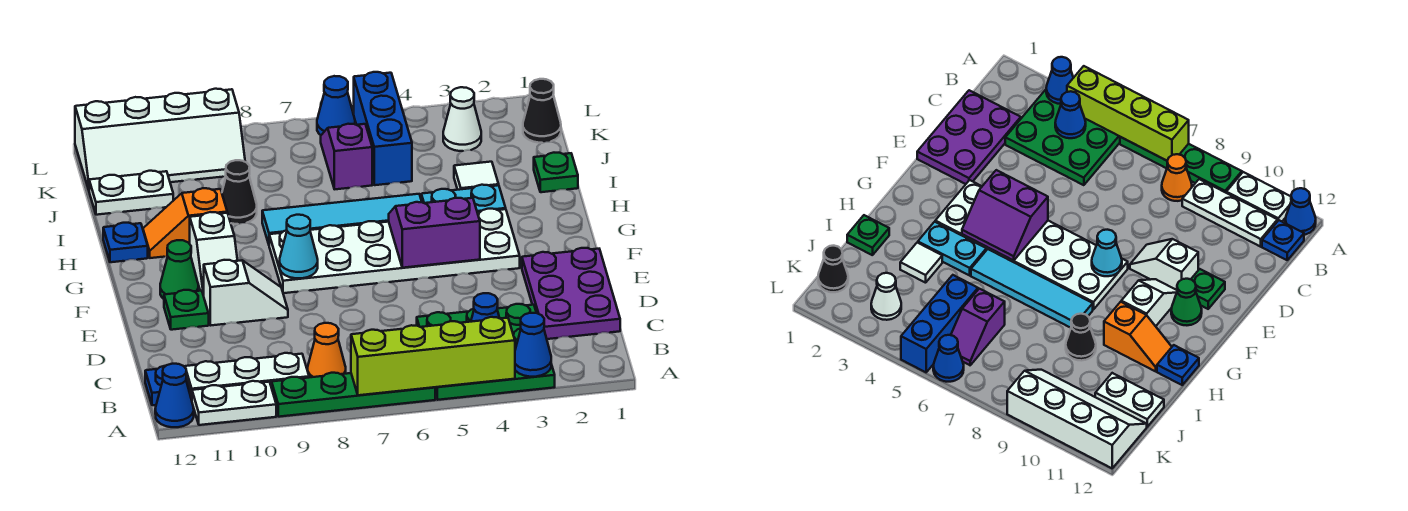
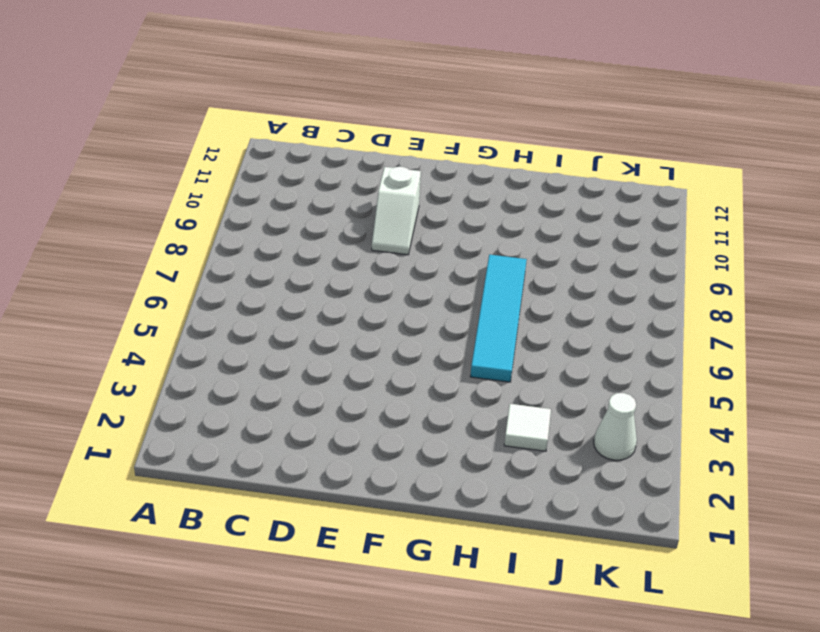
none -> green 3x3 plate [417,304,555,400]
none -> green 1x4 plate [272,373,435,417]
none -> white 1x2 plate [192,381,276,425]
none -> blue 1x1 cone [155,364,194,427]

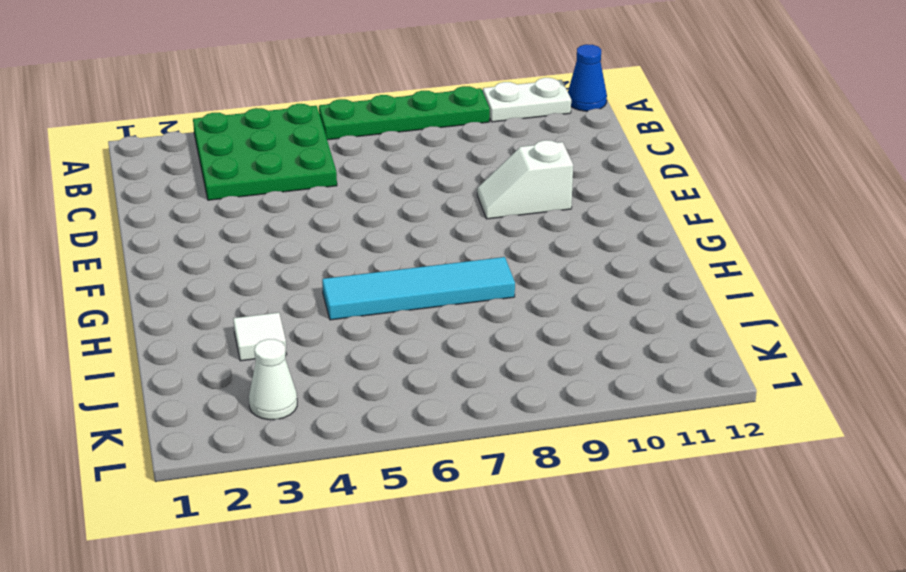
none -> orange 1x1 cone [308,323,346,377]
none -> white 1x3 plate [185,353,309,400]
none -> blue 1x1 plate [145,366,190,405]
none -> purple 2x3 plate [522,248,620,339]

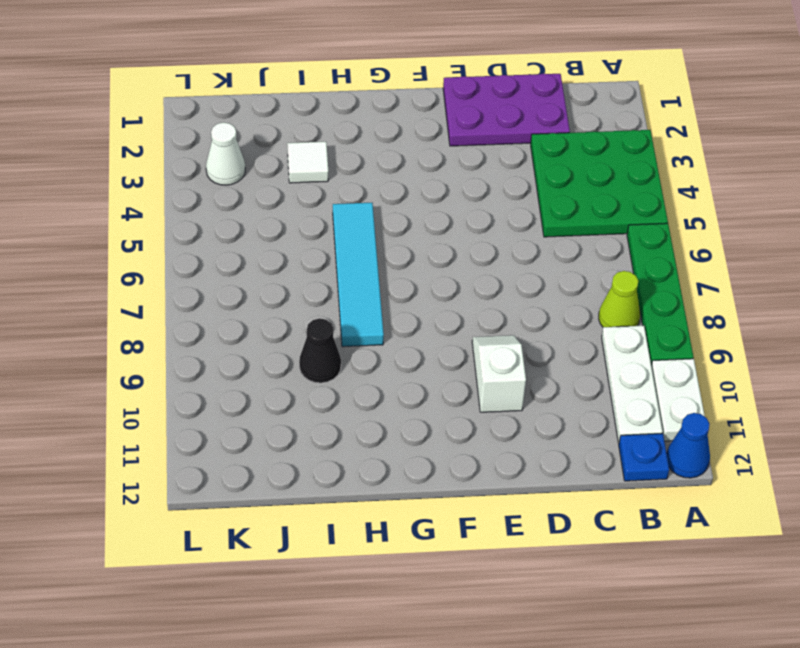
lime 1x1 cone [599,271,640,327] -> orange 1x1 cone [308,323,346,377]
none -> green 1x1 plate [164,290,209,330]
none -> white 2x6 plate [269,209,520,293]
none -> white 1x2 slope [190,212,238,296]
none -> green 1x1 cone [160,240,198,299]

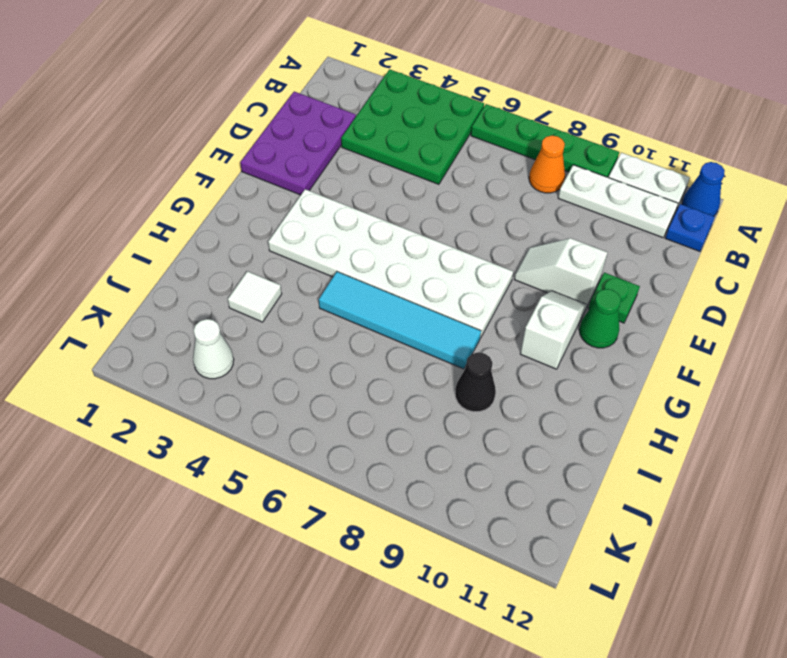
none -> cyan 1x2 plate [421,185,506,212]
none -> orange 1x2 slope [143,188,227,258]
none -> blue 1x1 plate [103,223,148,262]
none -> green 1x1 plate [534,153,578,192]

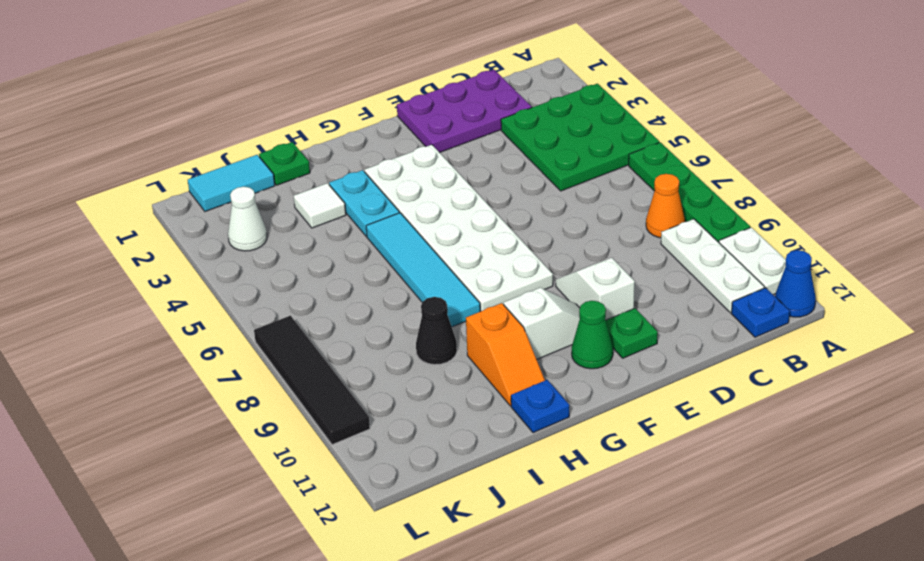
cyan 1x2 tile [188,155,275,211] -> black 1x1 cone [523,79,561,143]
black 1x4 tile [254,316,370,445] -> white 2x4 slope [75,89,245,190]
none -> blue 1x3 brick [354,72,412,185]
none -> purple 1x2 slope [321,124,372,189]
none -> white 1x2 plate [89,171,173,215]
none -> blue 1x1 cone [317,76,355,135]

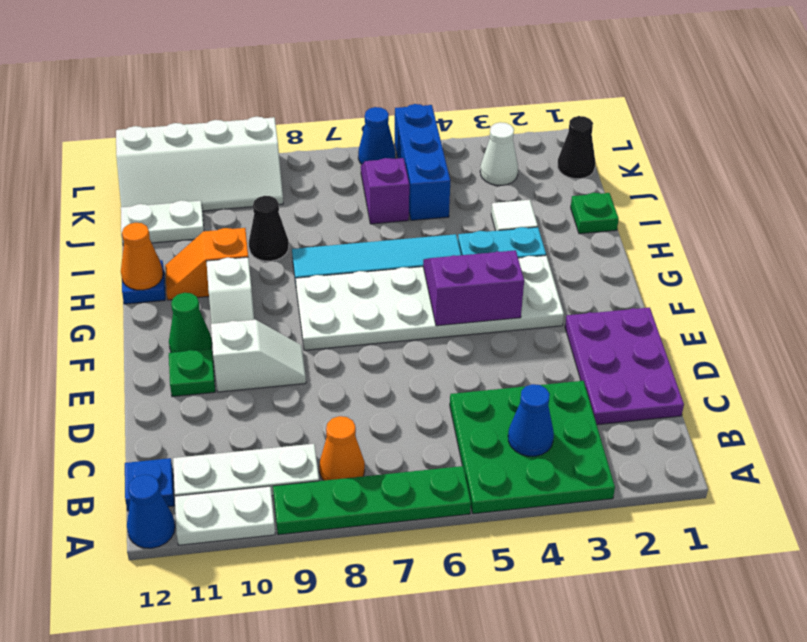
orange 1x1 cone [121,223,163,290] -> none
none -> blue 1x1 cone [515,313,551,377]
none -> lime 1x4 brick [351,317,515,395]
none -> cyan 1x1 cone [280,215,318,278]

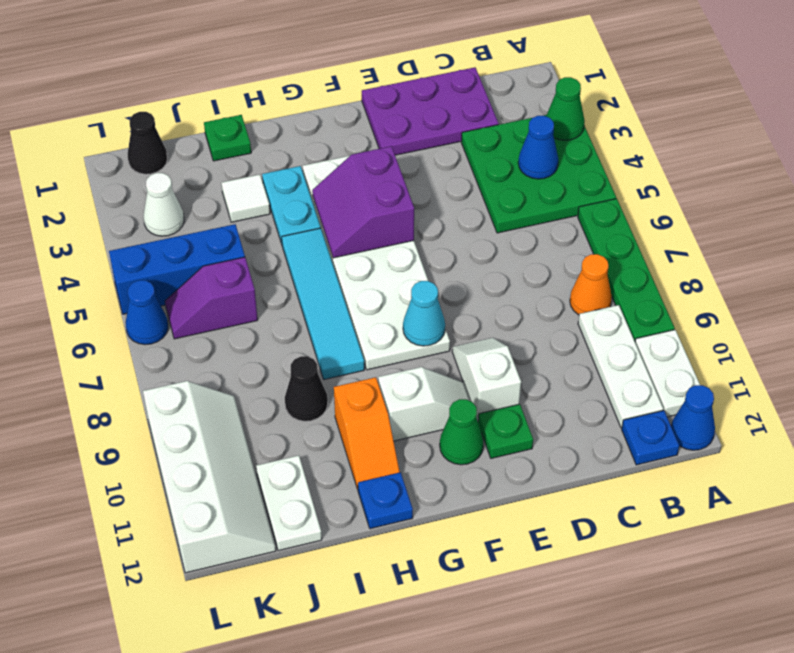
green 1x1 cone [546,77,585,140] -> blue 1x1 cone [515,313,551,377]
none -> lime 1x4 brick [351,317,515,395]

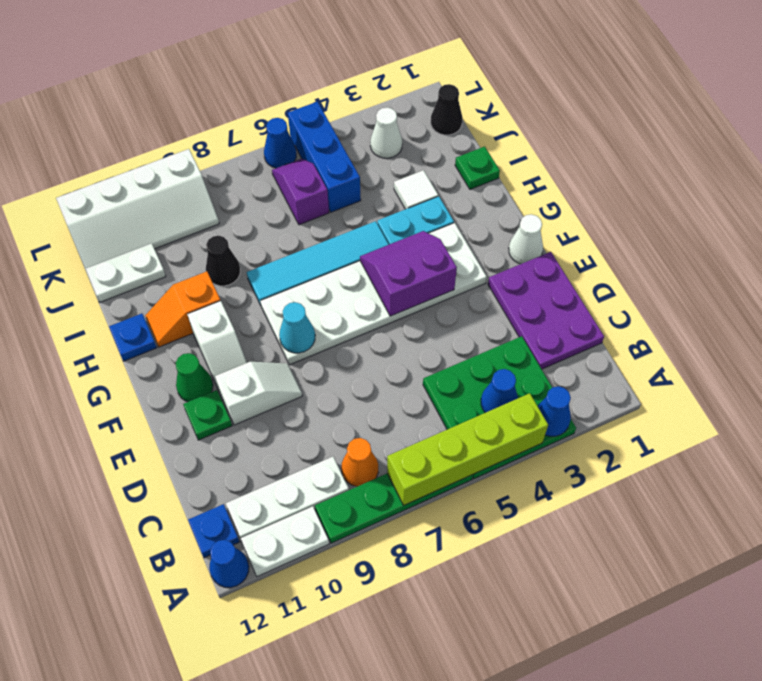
white 1x1 cone [509,214,543,264] -> none

